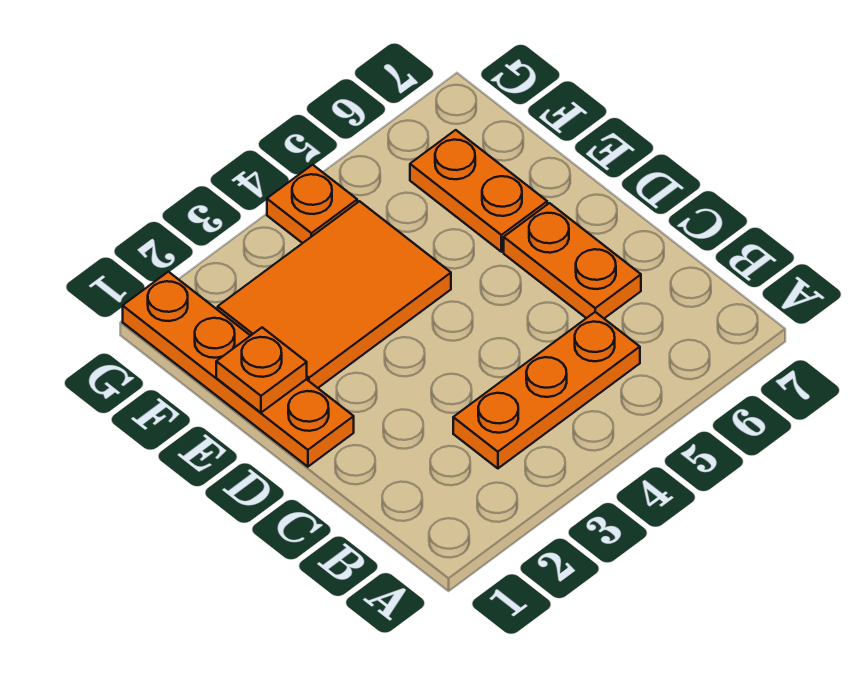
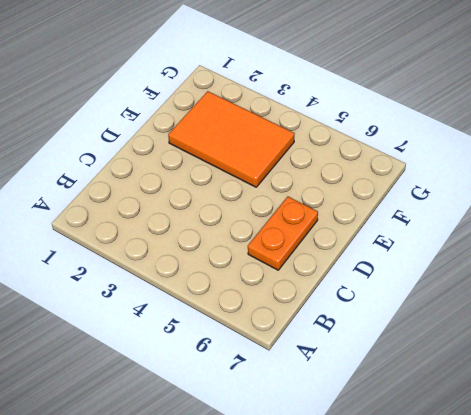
none -> orange 1x3 plate [453,312,640,468]
none -> orange 1x4 plate [123,272,354,467]

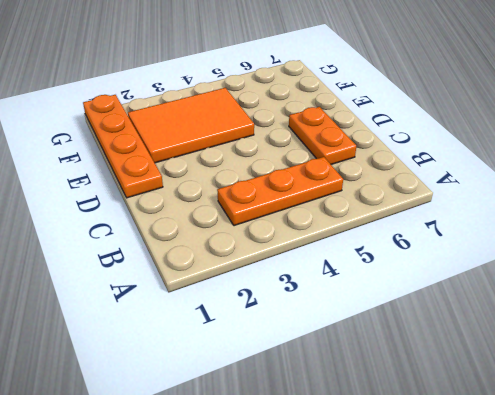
none -> orange 1x2 plate [410,130,547,252]
none -> orange 1x1 plate [267,165,357,243]

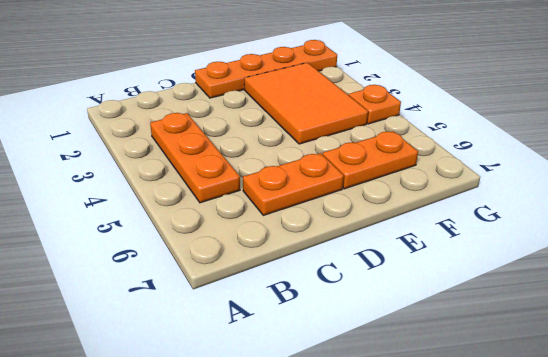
none -> orange 1x1 plate [216,328,307,413]

